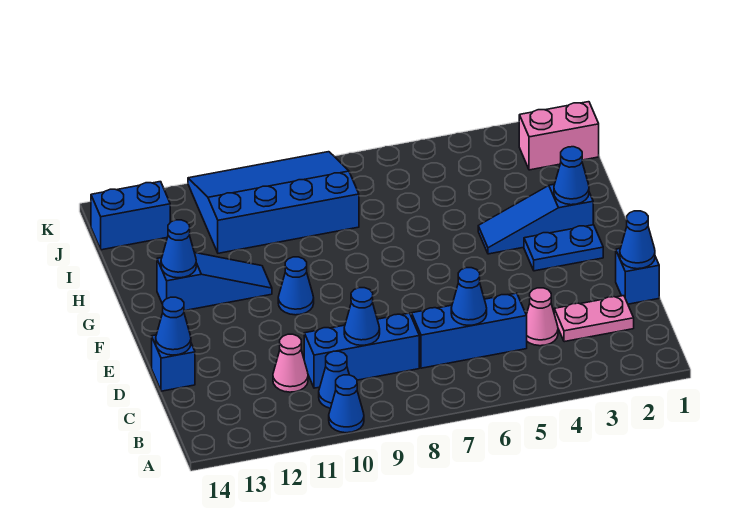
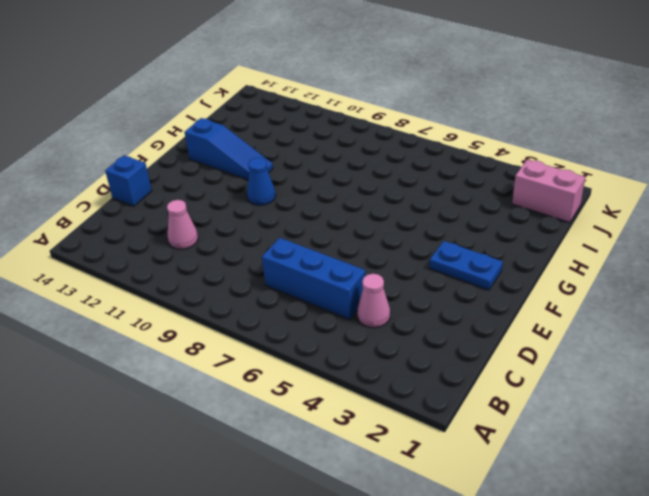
none -> blue 1x1 cone [329,375,364,433]
none -> blue 1x1 cone [319,351,349,408]
none -> pink 1x2 plate [554,296,634,342]

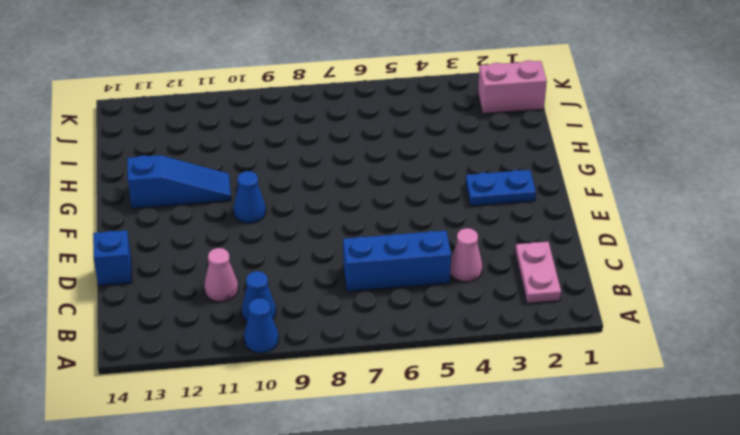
pink 1x2 plate [515,242,561,303] -> pink 1x2 plate turned to [554,296,634,342]
none -> blue 1x3 brick [304,313,419,388]
none -> blue 1x1 brick [616,249,659,304]
none -> blue 1x3 slope [478,185,593,254]

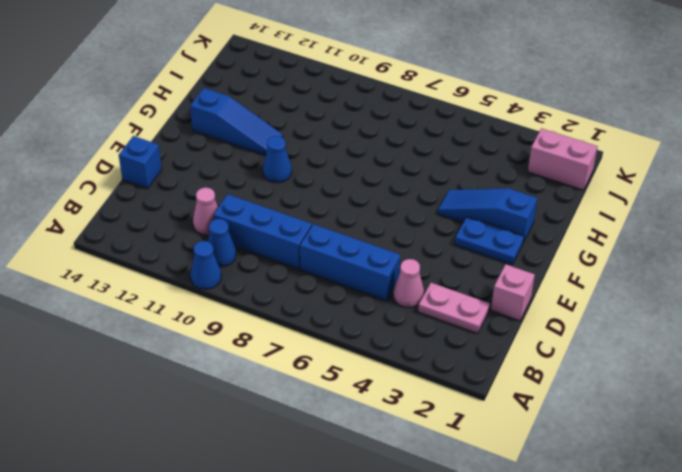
pink 1x1 brick [491,264,535,321] -> blue 1x1 brick [616,249,659,304]
none -> blue 3x4 slope [188,152,359,253]
none -> blue 1x2 brick [91,182,170,250]
none -> blue 1x1 cone [451,268,487,325]

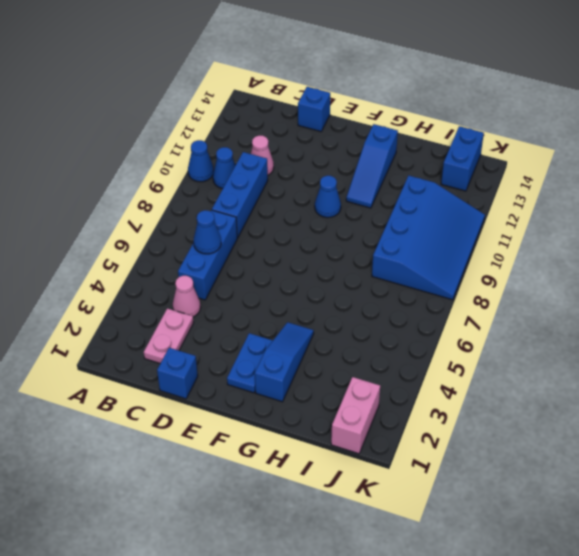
none -> blue 1x1 cone [344,288,380,345]
none -> blue 1x1 cone [620,211,655,269]
none -> blue 1x1 cone [156,297,191,355]

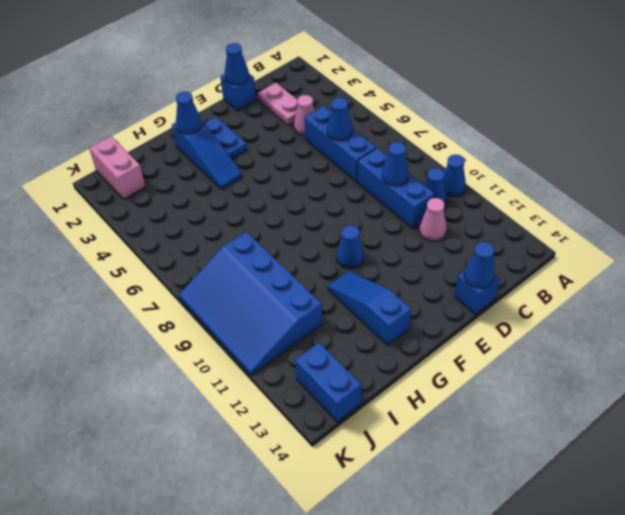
none -> blue 1x1 cone [161,220,196,278]

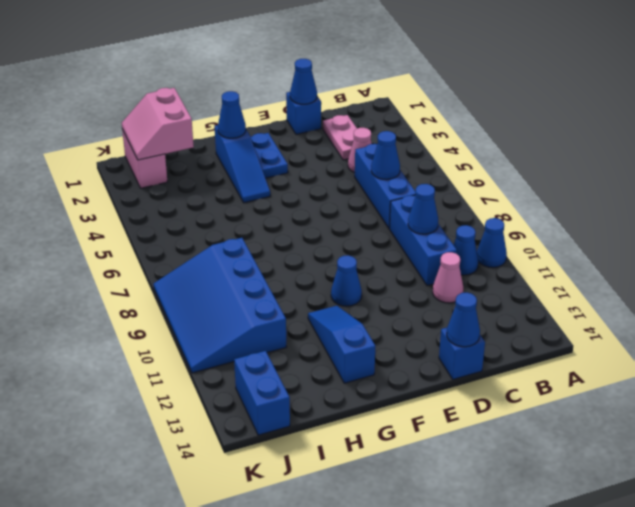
pink 2x2 slope [122,88,194,160] -> none
none -> blue 1x1 cone [161,220,196,278]

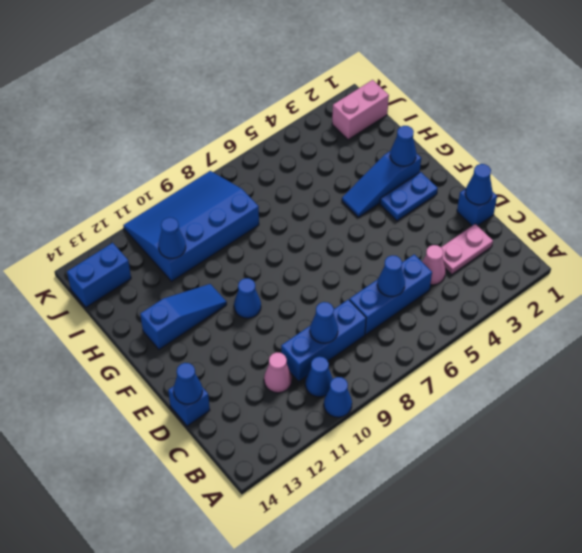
blue 1x1 cone [158,217,186,258] -> blue 1x1 cone moved to [161,220,196,278]

